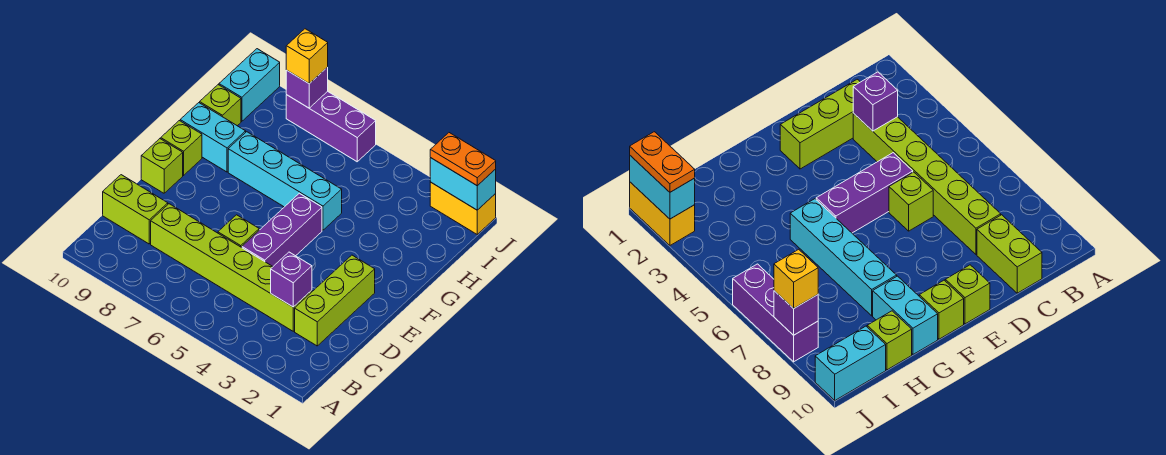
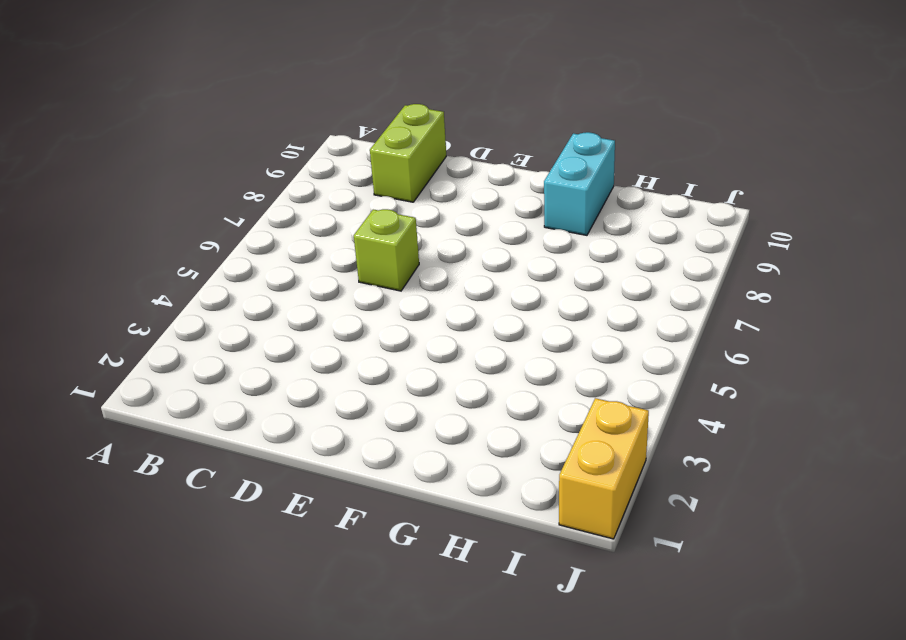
none -> lime 1x3 brick [295,255,375,346]
none -> lime 1x6 brick [151,204,312,331]
none -> purple 1x3 brick [242,193,322,266]

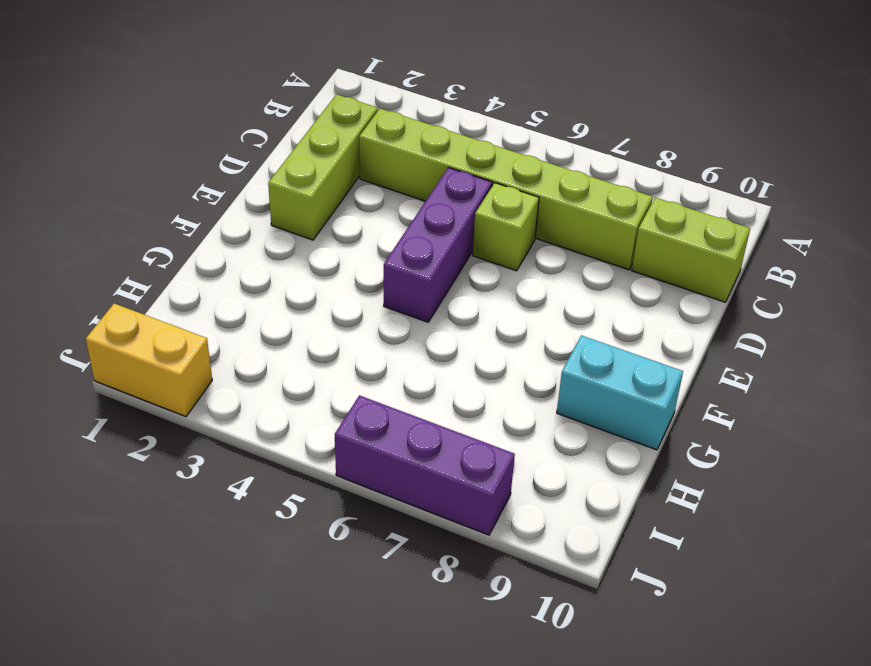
none -> lime 1x1 brick [141,139,183,193]
none -> lime 1x1 brick [161,121,202,175]
none -> cyan 1x4 brick [228,132,342,230]

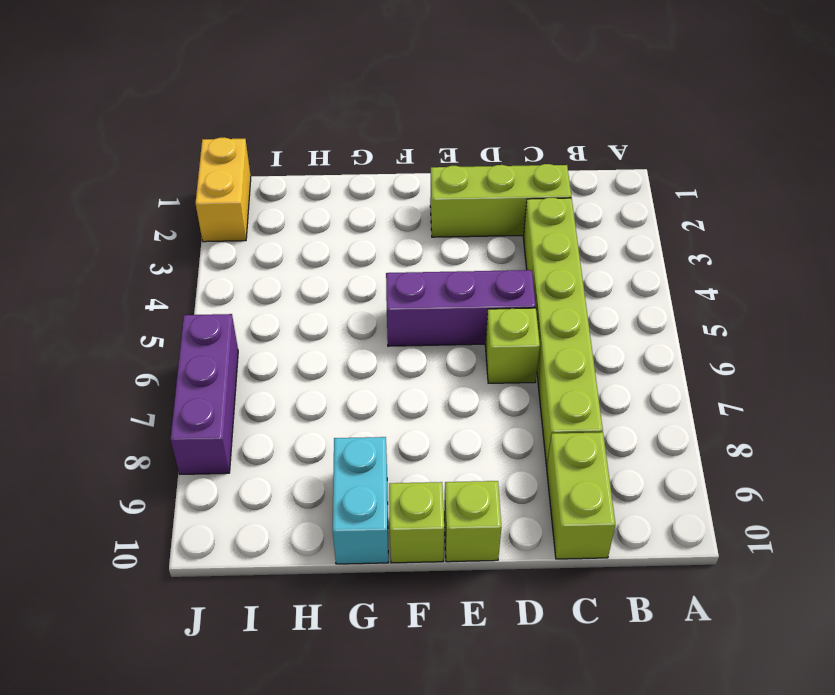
none -> cyan 1x4 brick [228,132,342,230]
none -> lime 1x1 brick [200,85,241,126]
none -> cyan 1x2 brick [219,49,280,121]

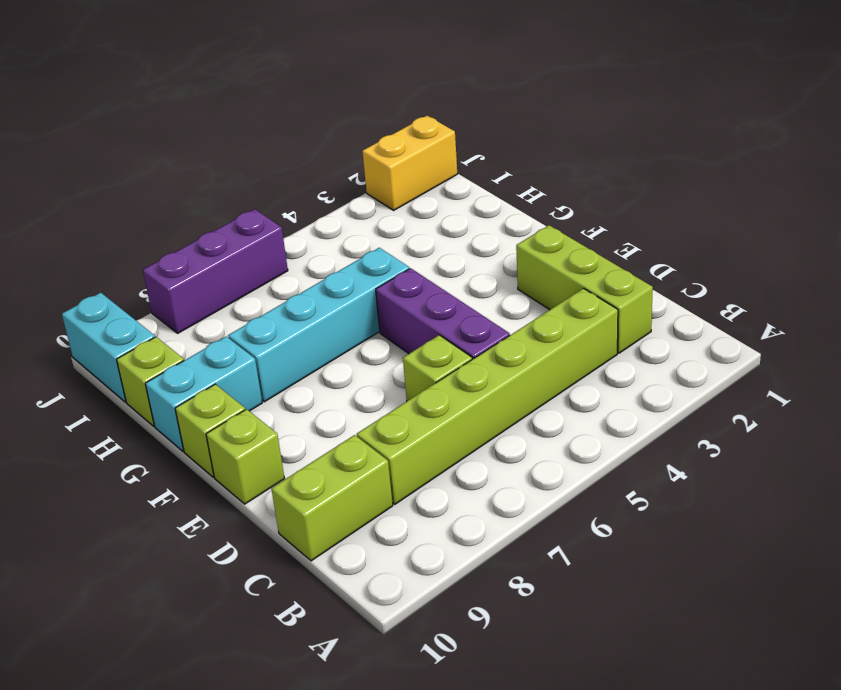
none -> purple 1x1 brick [271,252,312,307]
none -> cyan 1x2 brick [430,158,496,210]
none -> purple 1x1 brick [286,67,328,108]

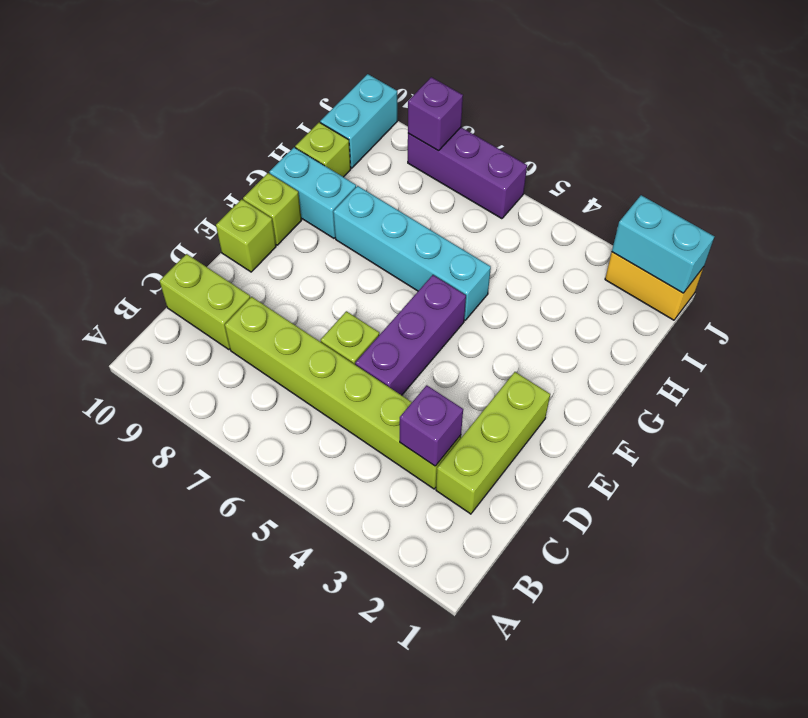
none -> orange 1x2 plate [430,133,496,186]
none -> yellow 1x1 brick [286,29,328,84]

